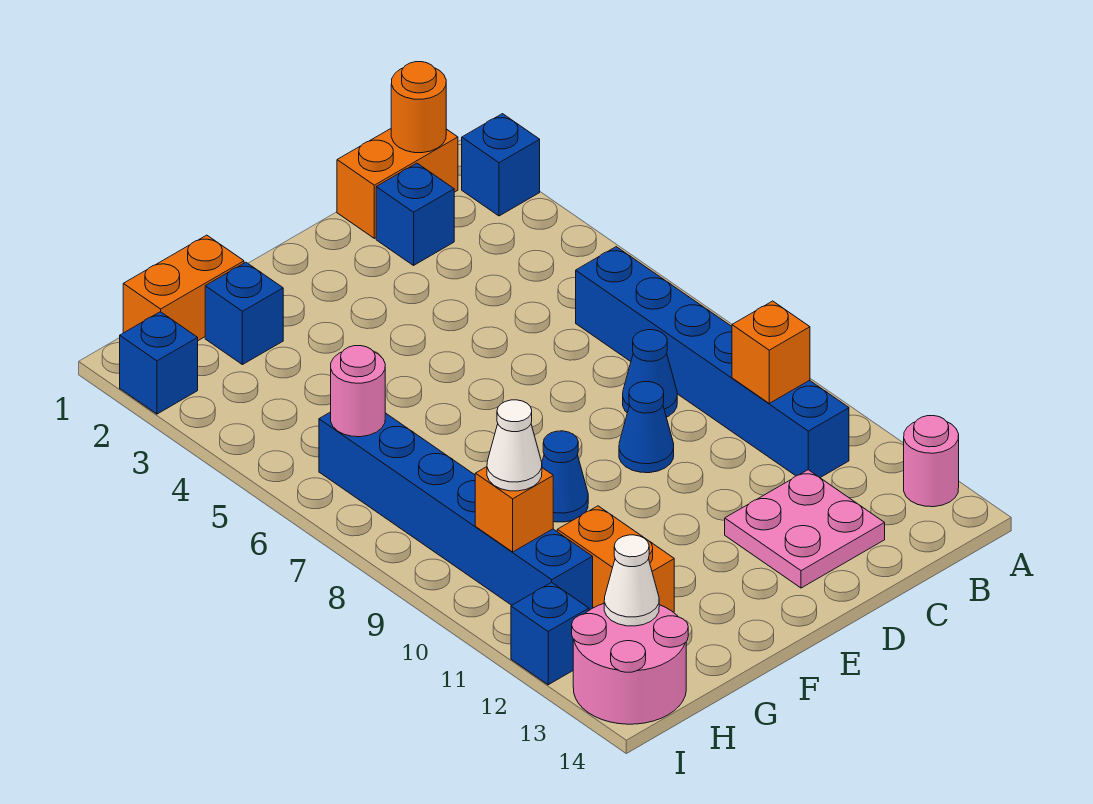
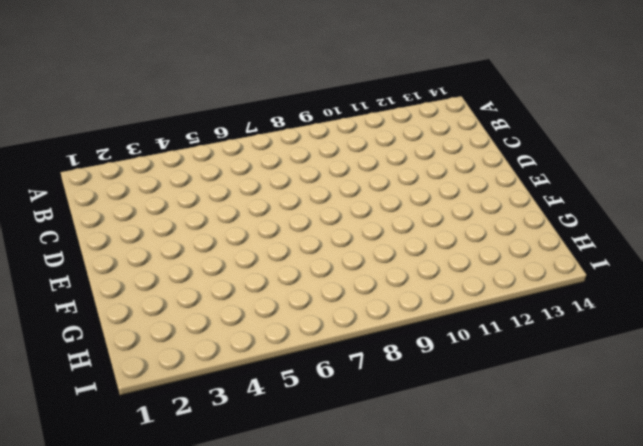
none -> blue 1x1 brick [462,114,540,216]
none -> pink 1x1 round brick [904,416,959,507]
none -> orange 1x2 brick [337,129,458,238]

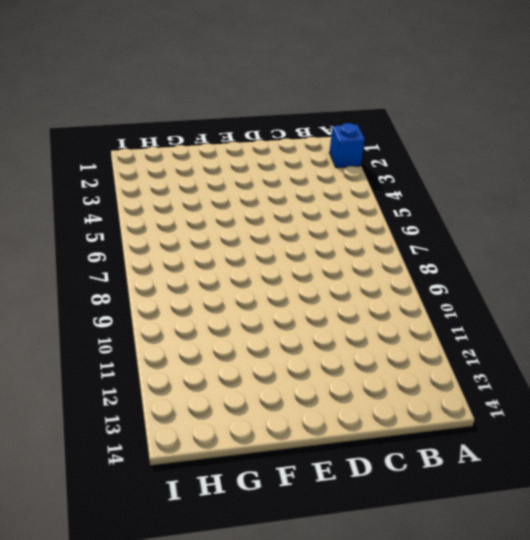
none -> pink 1x1 round brick [904,416,959,507]
none -> orange 1x2 brick [337,129,458,238]
none -> blue 1x6 brick [576,247,849,478]

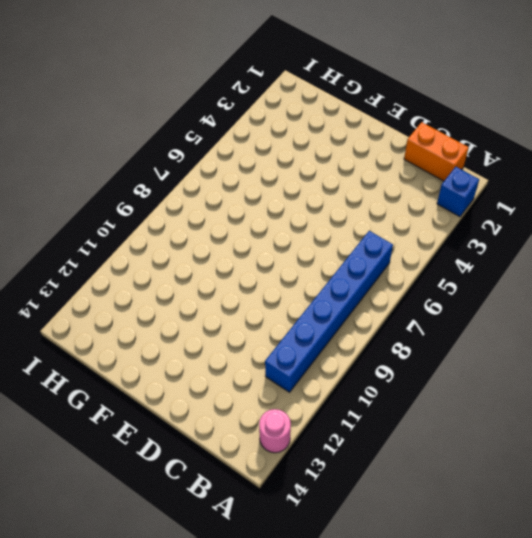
none -> blue 1x1 brick [376,163,454,265]
none -> blue 1x1 cone [623,330,677,417]
none -> pink 2x2 plate [725,470,885,588]

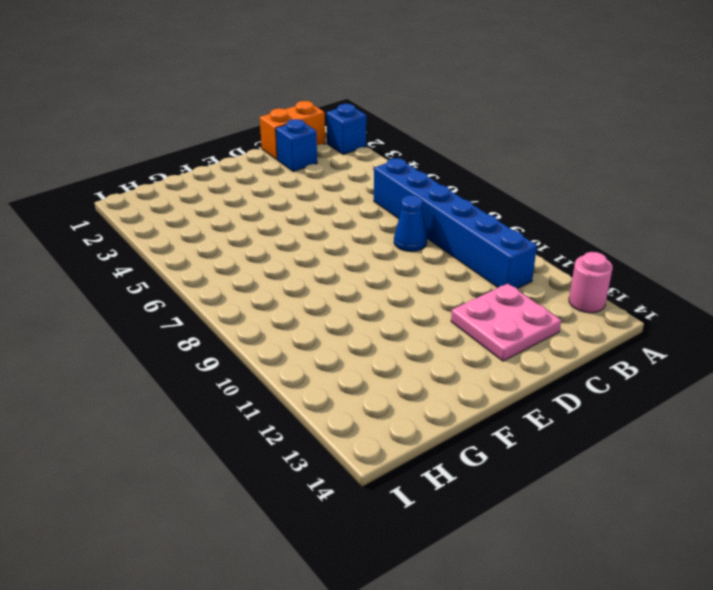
none -> blue 1x1 cone [619,382,674,473]
none -> blue 1x1 cone [542,431,588,522]
none -> orange 1x2 brick [123,235,244,341]

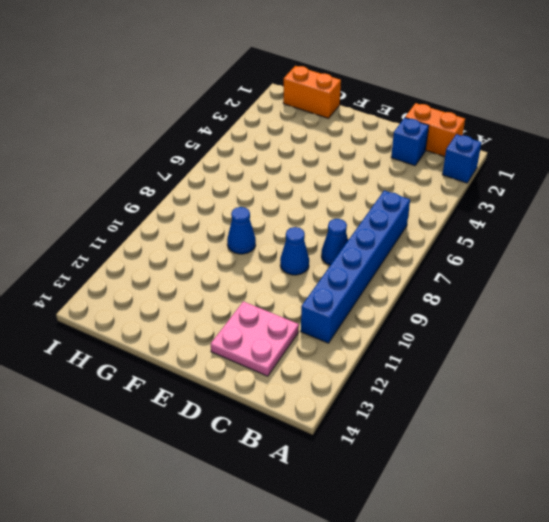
none -> pink 1x1 round brick [904,416,959,507]
none -> blue 1x1 brick [205,262,283,365]
none -> orange 1x2 brick [557,506,674,612]

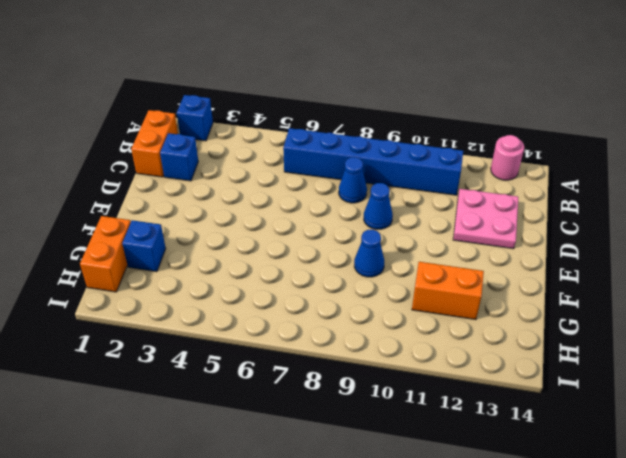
none -> blue 1x6 brick [319,412,593,610]
none -> pink 2x2 round brick [572,604,688,724]
none -> blue 1x1 brick [120,312,198,414]

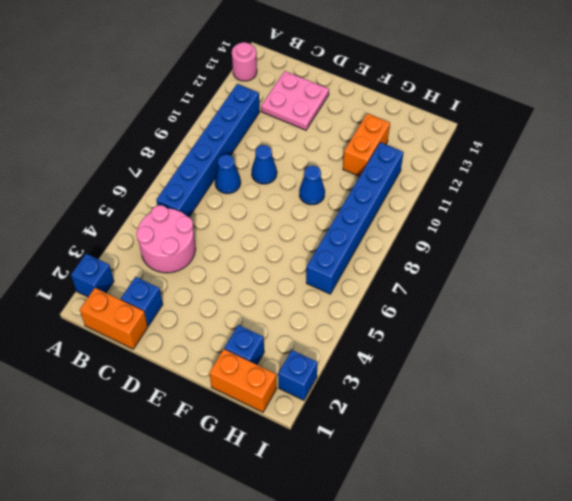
pink 2x2 round brick [136,205,196,273] -> pink 2x2 round brick moved to [572,604,688,724]
none -> blue 1x1 brick [511,582,589,685]
none -> orange 1x1 round brick [391,62,446,153]
none -> orange 1x1 brick [732,301,810,403]

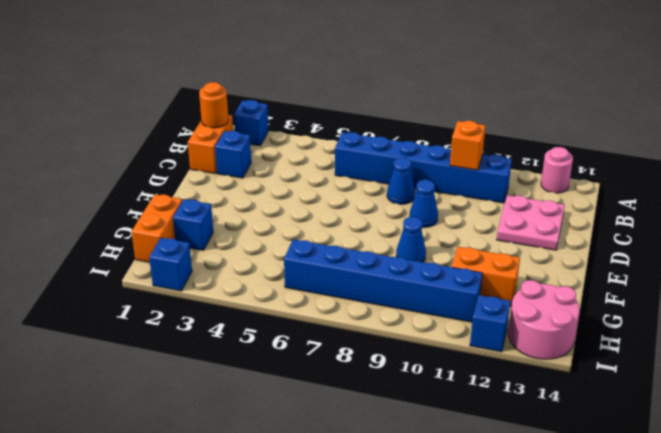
none -> pink 1x1 round brick [331,346,385,437]
none -> orange 1x1 brick [475,467,553,552]
none -> white 1x1 cone [604,535,659,626]

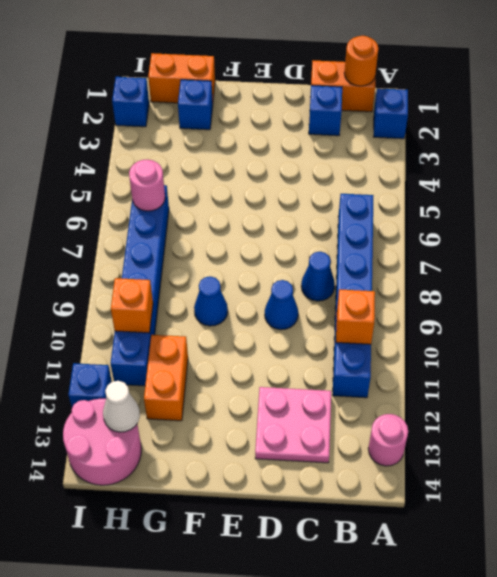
none -> white 1x1 cone [487,400,542,491]

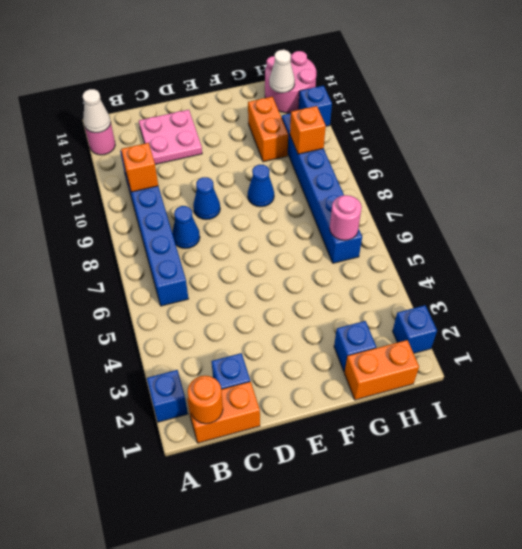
white 1x1 cone [83,89,111,133] -> white 1x1 cone moved to [487,400,542,491]

